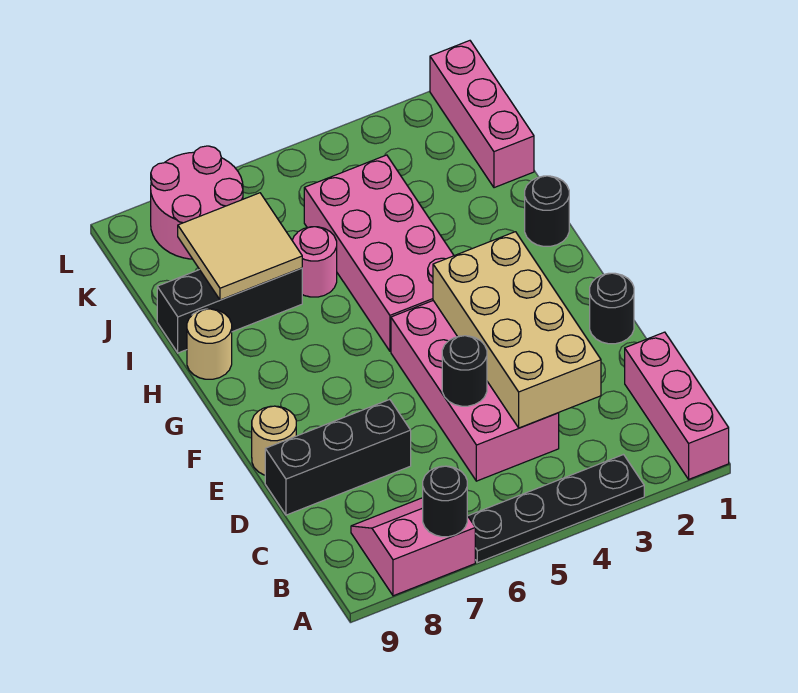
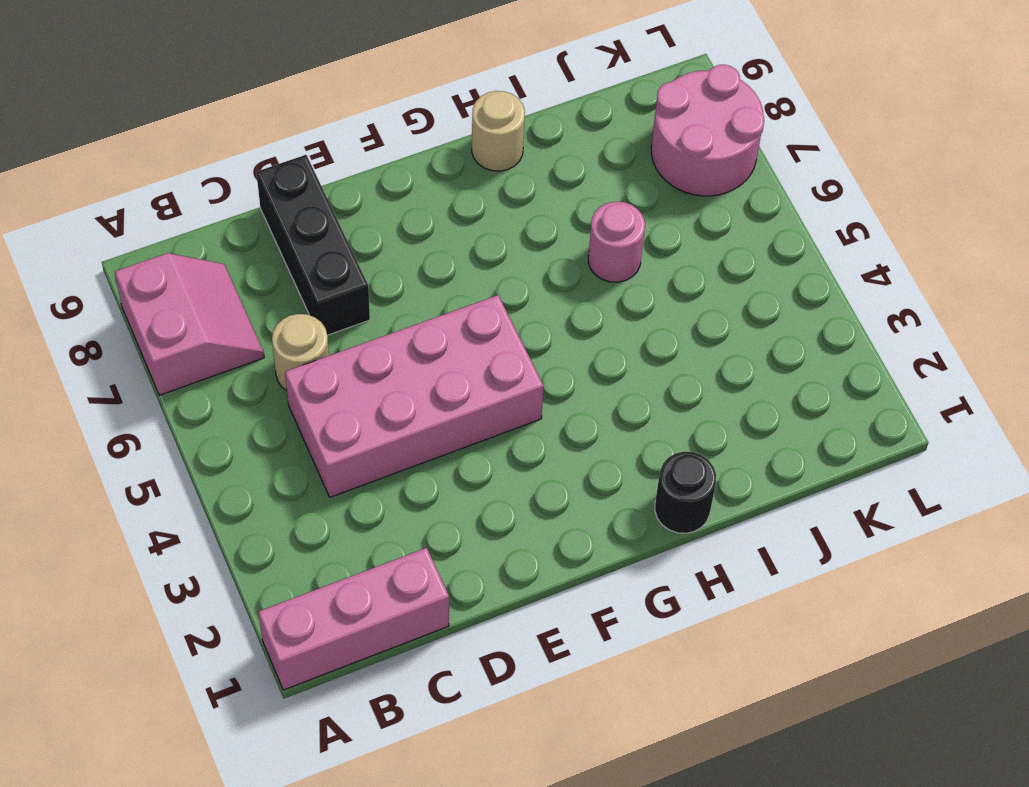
tan 1x1 round brick [272,314,329,391] -> tan 1x1 round brick moved to [252,406,296,475]
none -> black 1x4 plate [468,455,644,563]
none -> black 1x1 round brick [590,273,634,344]
none -> pink 2x4 brick [304,155,454,351]

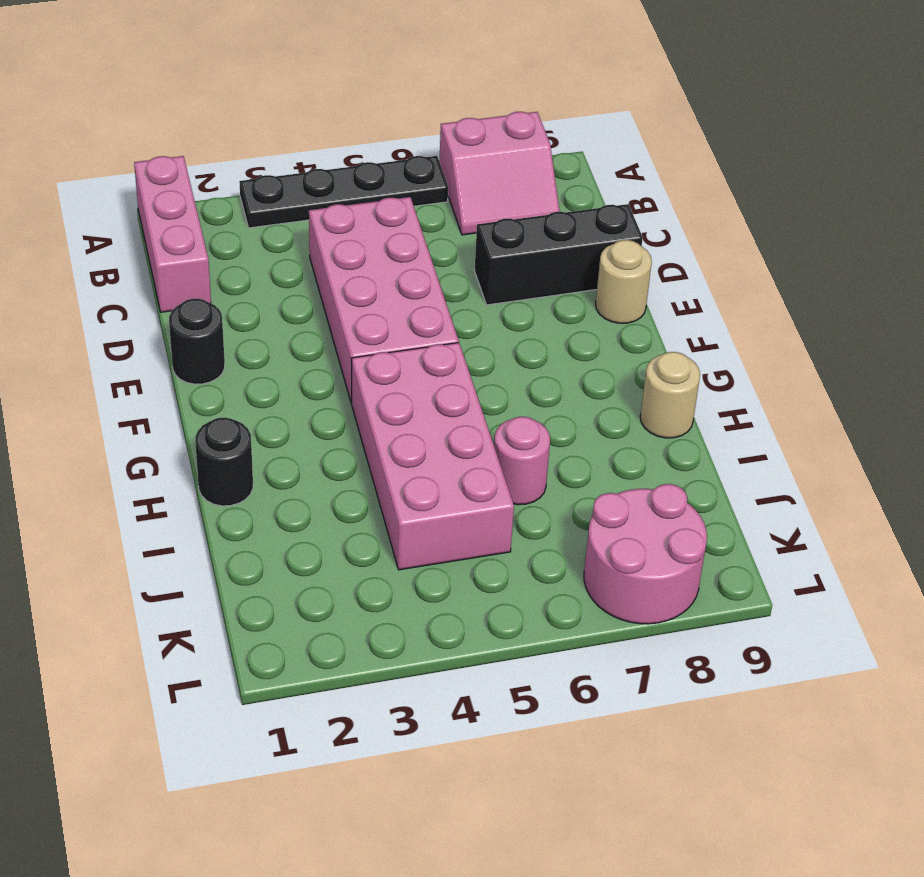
none -> black 1x3 brick [157,268,302,353]
none -> pink 1x3 brick [430,41,534,188]
none -> black 1x1 round brick [423,466,467,537]

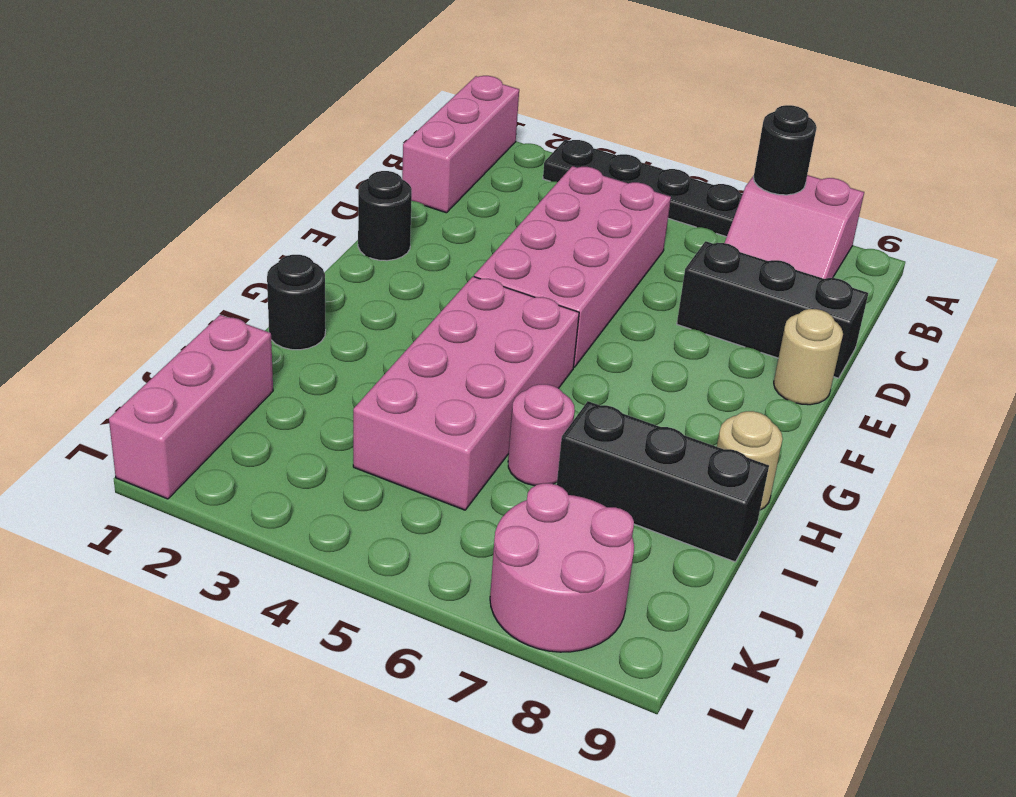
none -> tan 2x4 brick [433,232,601,428]
none -> black 1x1 round brick [442,336,487,406]
none -> tan 2x2 tile [178,193,302,300]

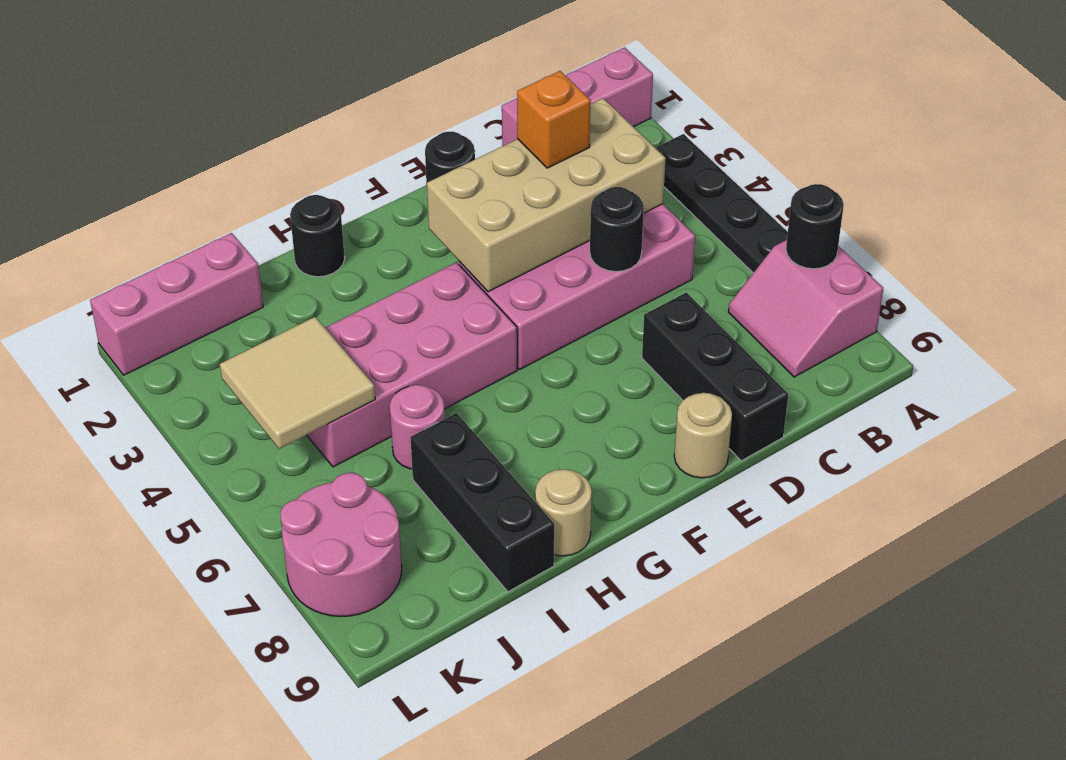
orange 1x1 brick [517,71,591,168] -> none
tan 2x2 tile [220,317,375,449] -> tan 2x2 tile moved to [178,193,302,300]

